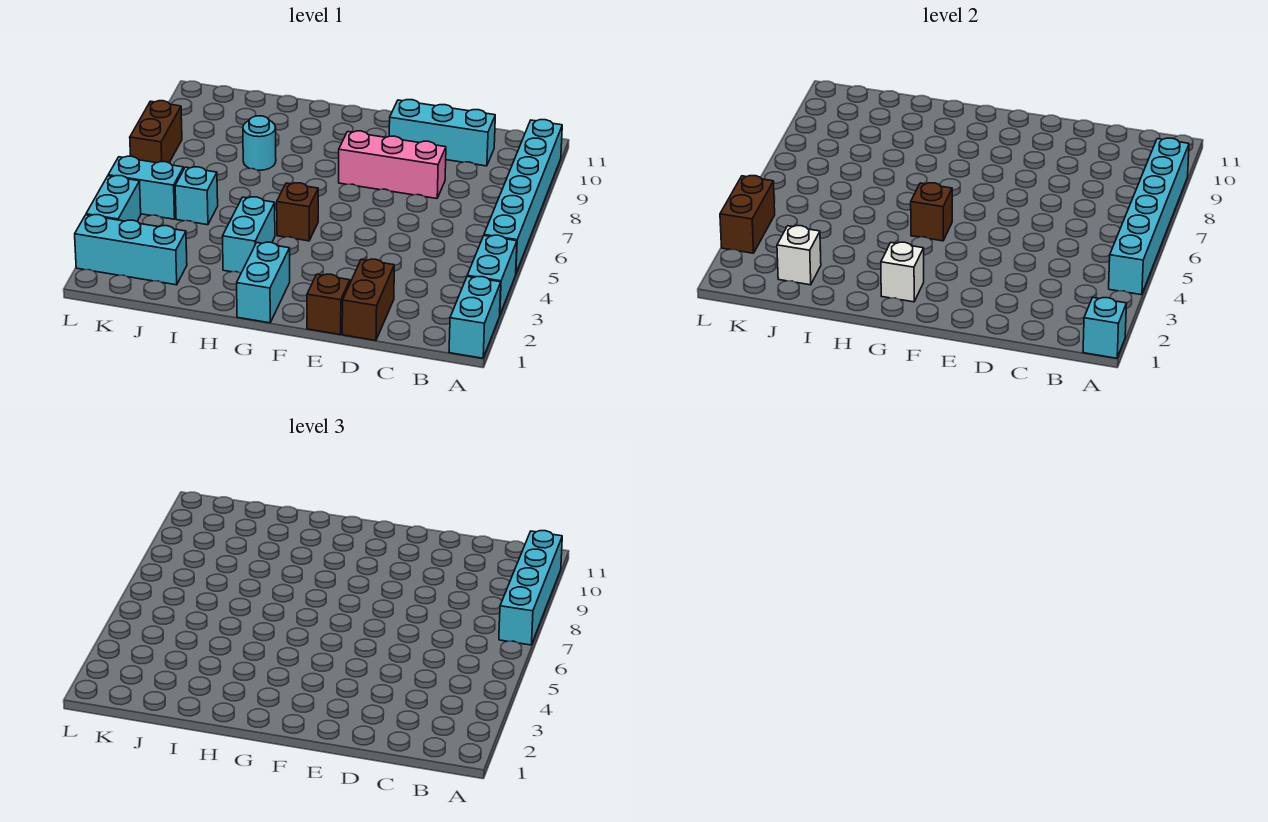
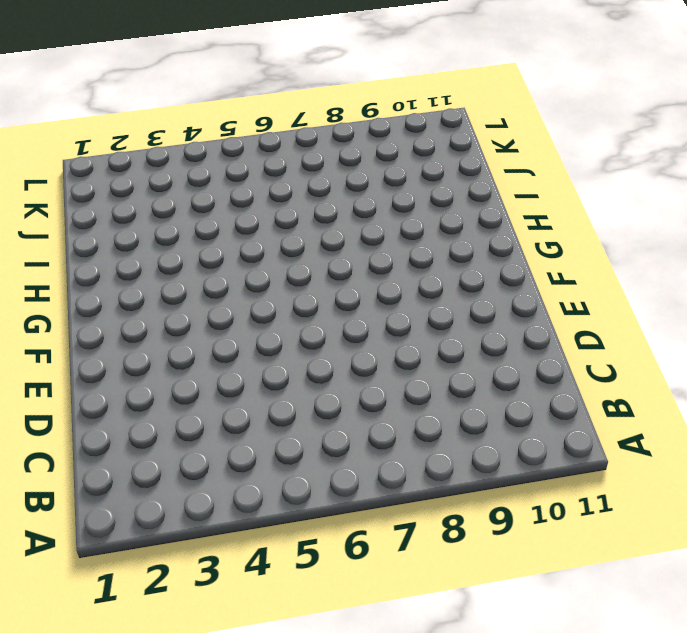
none -> cyan 1x2 brick [449,277,501,358]
none -> cyan 1x2 brick [467,235,517,314]
none -> cyan 1x6 brick [484,120,562,273]

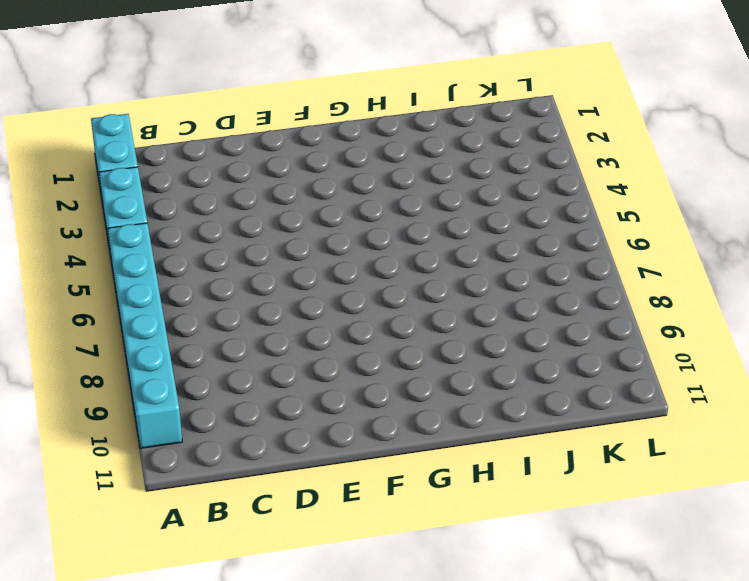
none -> cyan 1x3 brick [389,100,495,166]
none -> brown 1x2 brick [342,259,394,340]
none -> pink 1x3 brick [339,131,446,199]

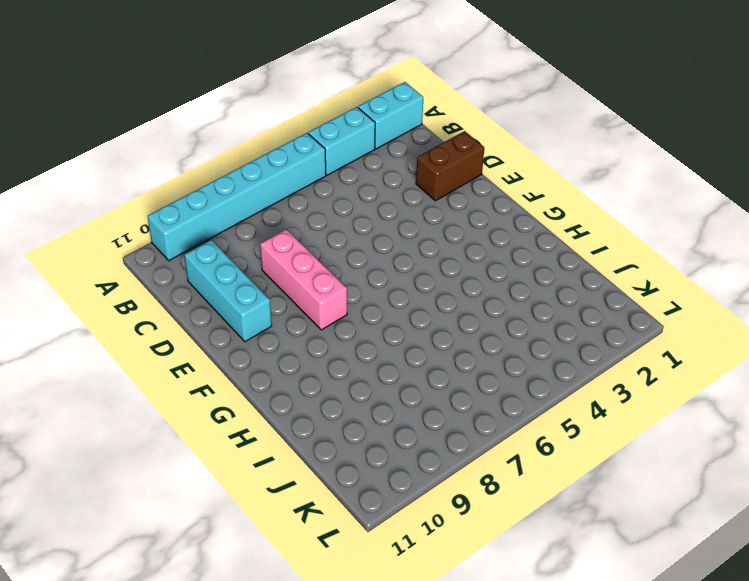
none -> brown 1x1 brick [307,274,350,335]
none -> cyan 1x2 brick [237,242,290,323]
none -> brown 1x1 brick [277,183,318,241]

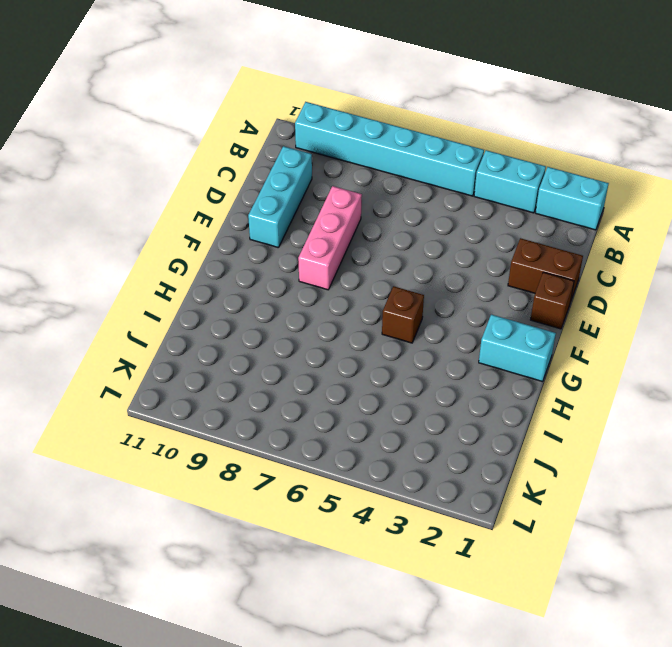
none -> cyan 1x2 brick [222,197,275,273]
none -> cyan 1x1 round brick [243,116,276,170]
none -> cyan 1x3 brick [75,215,187,285]

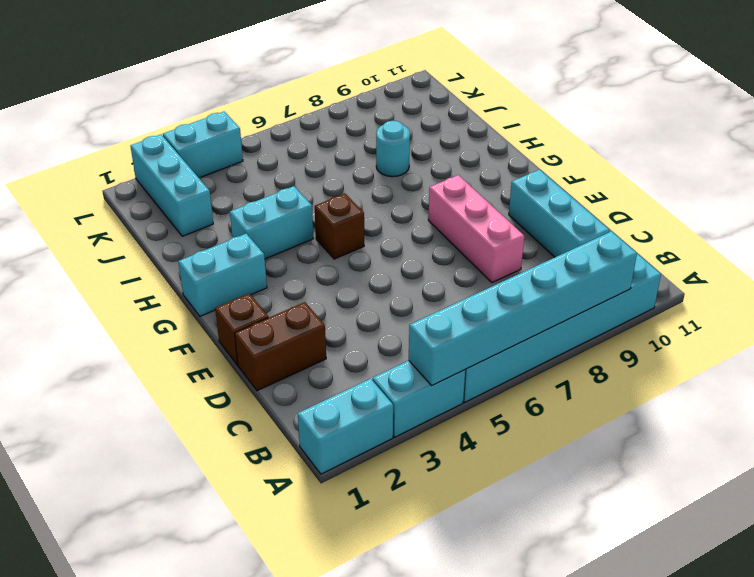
none -> cyan 1x1 brick [175,167,218,225]
none -> cyan 1x2 brick [108,156,184,219]
none -> brown 1x2 brick [130,101,182,163]

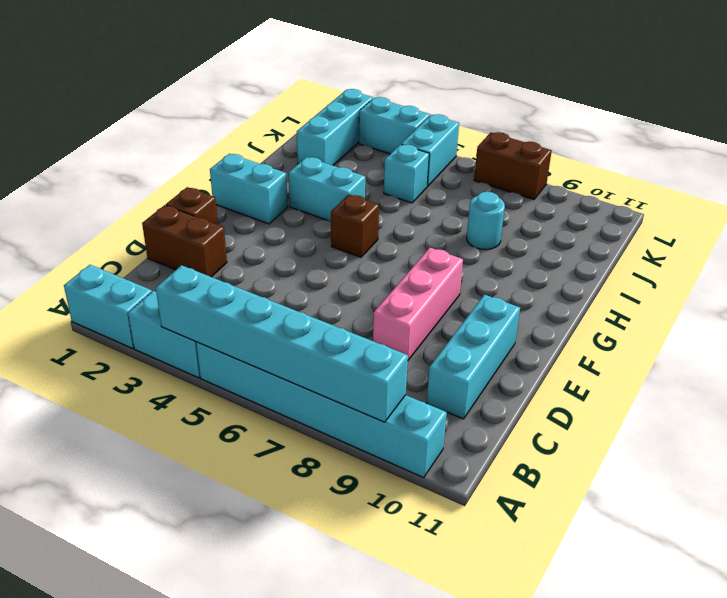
none -> cyan 1x1 brick [1083,298,1127,358]
none -> white 1x1 brick [881,242,924,302]
none -> brown 1x1 brick [911,183,952,241]

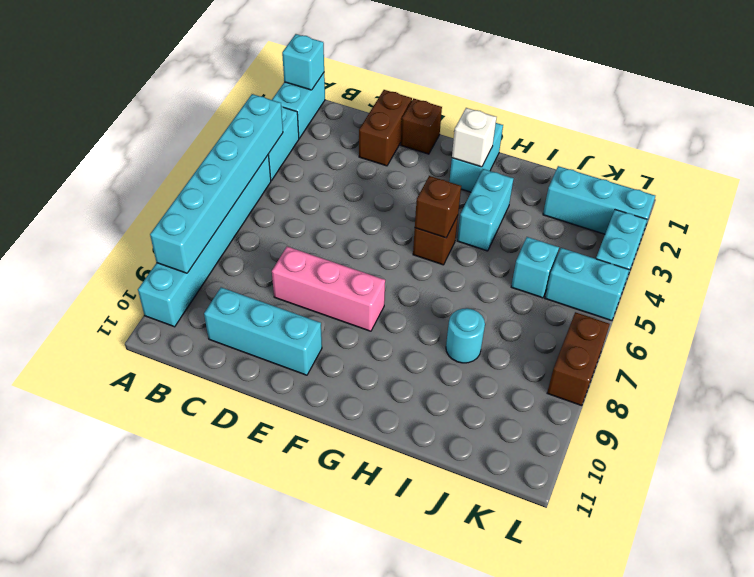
none -> white 1x1 brick [777,226,821,285]
none -> brown 1x2 brick [720,176,775,253]
none -> cyan 1x4 brick [499,531,562,645]

